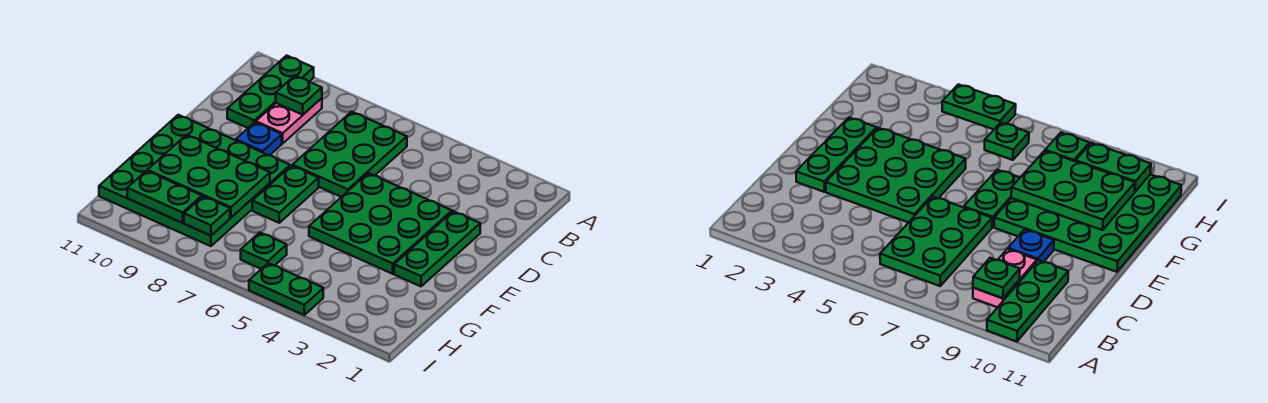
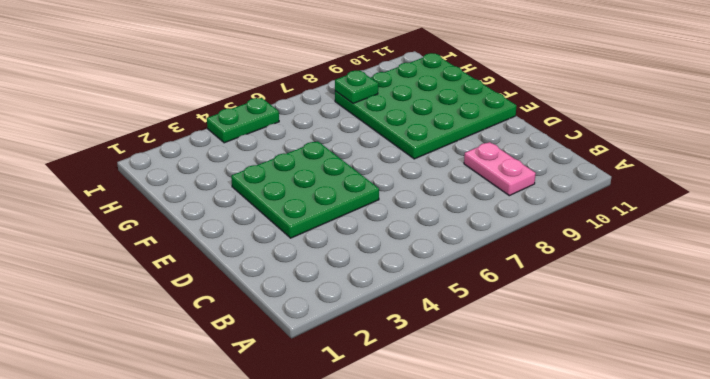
none -> green 1x3 plate [227,55,314,128]
none -> green 2x3 plate [292,112,407,197]
none -> green 1x3 plate [394,211,480,286]

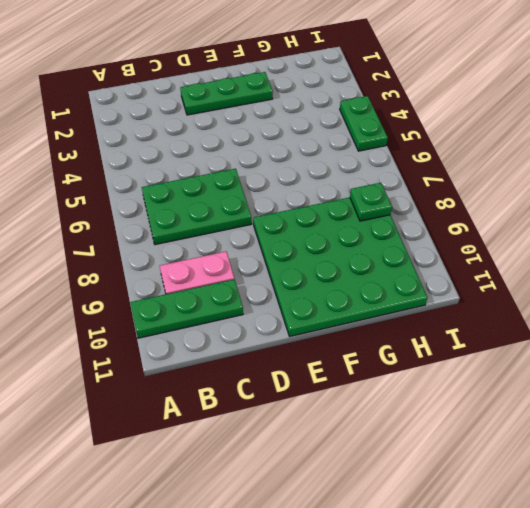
none -> green 3x3 plate [309,173,452,274]
none -> blue 1x1 plate [236,122,282,155]
none -> green 1x2 plate [252,166,319,223]

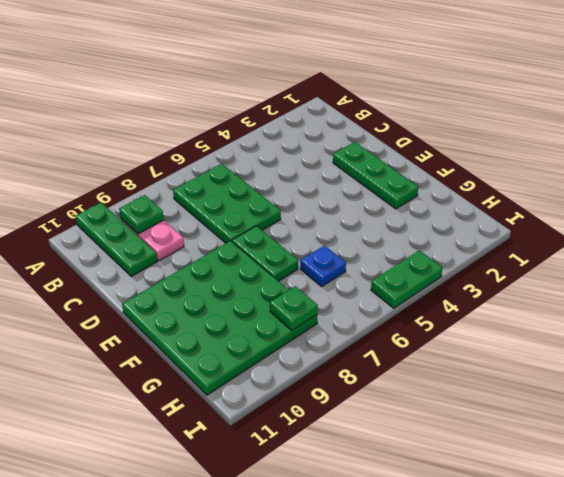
blue 1x1 plate [300,246,346,286] -> blue 1x1 plate moved to [236,122,282,155]
none -> green 3x3 plate [309,173,452,274]
none -> green 1x1 plate [241,232,287,269]
none -> green 2x3 plate [147,135,270,217]

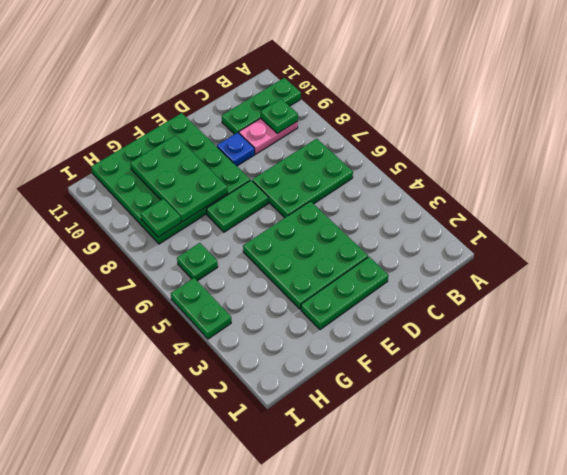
none -> green 1x2 plate [127,171,202,223]

